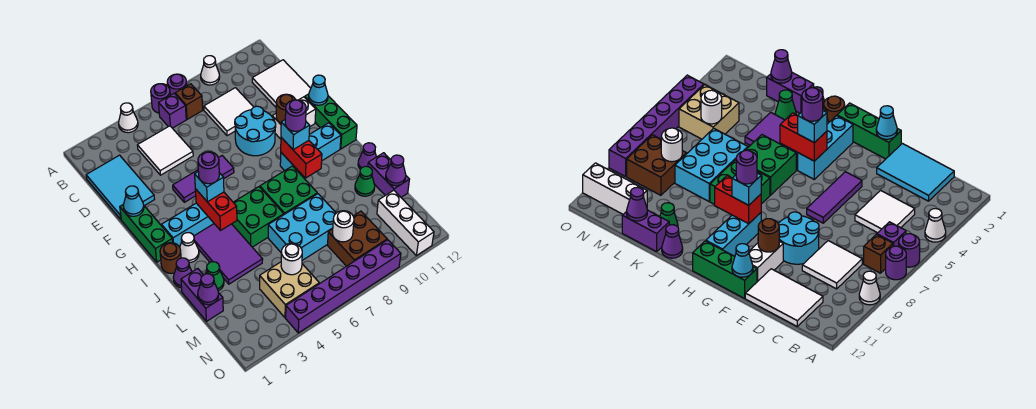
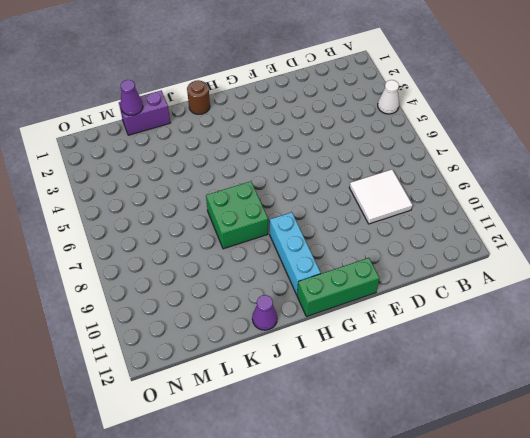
none -> purple 1x1 round brick [151,84,170,113]
none -> purple 1x1 round brick [167,74,187,95]
none -> white 1x1 cone [201,56,220,85]
none -> purple 1x1 brick [159,93,186,128]

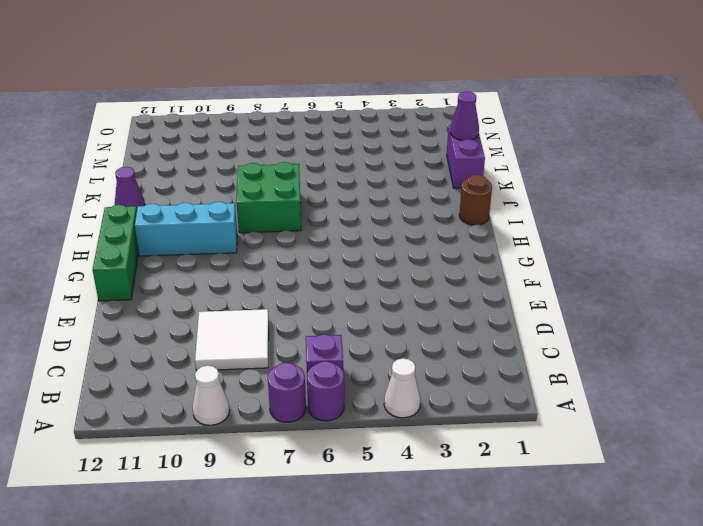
none -> brown 1x1 brick [175,84,203,119]
none -> cyan 2x3 tile [86,155,154,219]
none -> white 2x2 tile [137,126,193,175]
none -> white 2x3 tile [252,60,311,107]

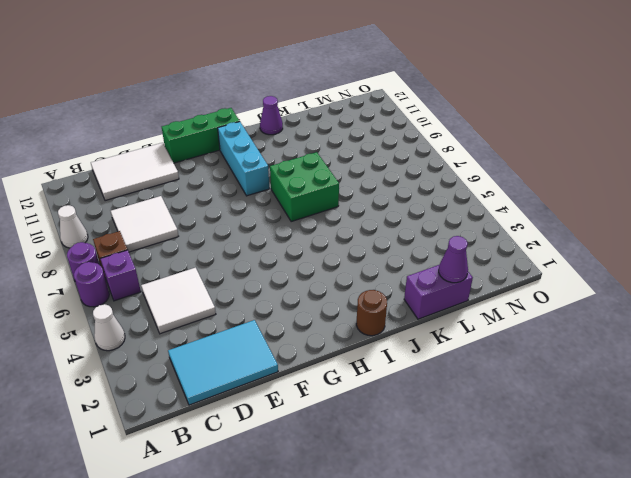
none -> cyan 2x2 round brick [235,106,276,156]
none -> green 1x3 brick [120,204,173,262]
none -> purple 1x3 tile [173,156,234,202]
none -> white 1x2 brick [272,97,316,139]

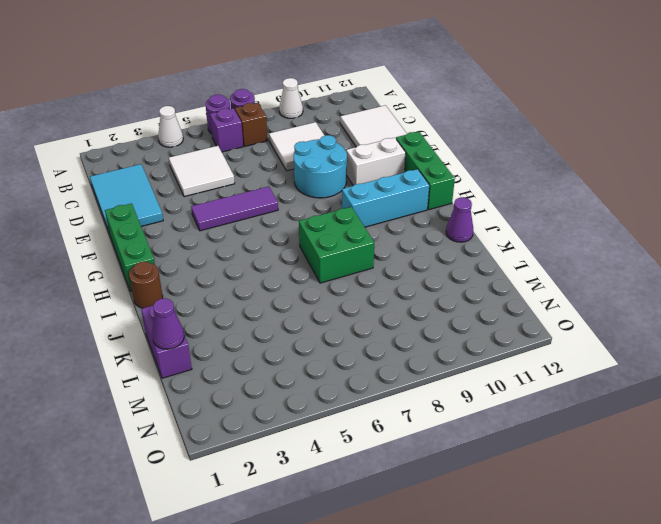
none -> cyan 1x3 brick [161,203,214,247]
none -> white 1x1 cone [180,233,199,263]
none -> purple 2x3 tile [194,224,263,284]
none -> green 2x2 brick [232,187,284,247]

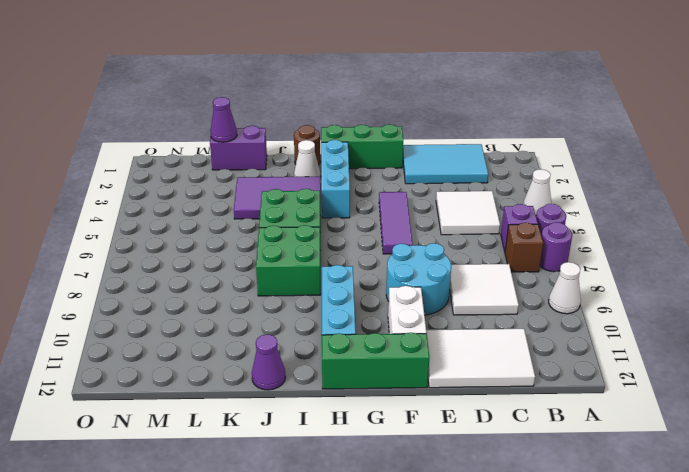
none -> purple 1x1 cone [173,258,192,288]
none -> green 1x1 cone [206,262,224,291]
none -> cyan 2x3 brick [268,194,336,260]
none -> green 1x1 cone [355,166,375,196]

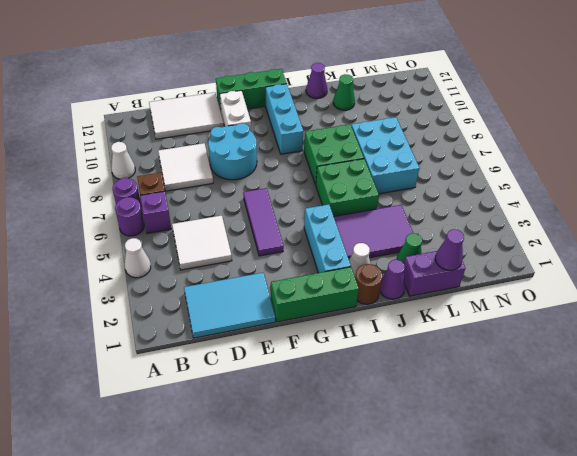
none -> purple 1x2 brick [368,153,409,197]
none -> tan 2x2 brick [260,262,319,318]
none -> brown 2x2 brick [327,211,387,266]
none -> white 1x3 brick [377,190,434,256]

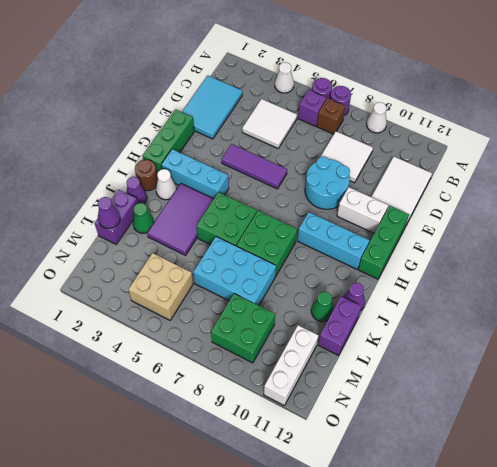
green 2x2 brick [211,294,275,363] -> brown 2x2 brick [327,211,387,266]
none -> purple 1x6 brick [286,240,401,333]
none -> cyan 1x1 cone [123,186,144,216]
none -> brown 1x1 round brick [276,94,296,123]
none -> cyan 1x1 cone [309,75,328,105]

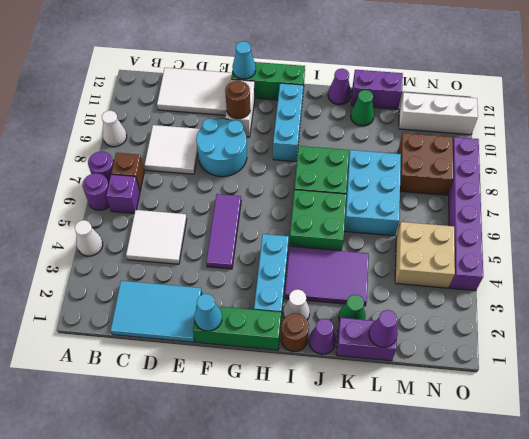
none -> red 1x2 brick [195,189,237,230]
none -> red 1x2 brick [281,138,322,178]
none -> purple 1x1 cone [386,155,406,186]
none -> white 1x1 round brick [281,243,302,275]

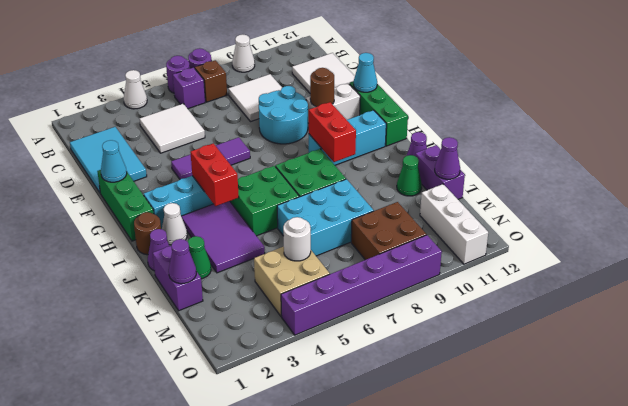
none -> white 1x1 round brick [332,211,354,242]
none -> cyan 1x1 brick [195,172,224,202]
none -> cyan 1x1 brick [281,120,310,150]
none -> purple 1x1 round brick [198,152,219,184]

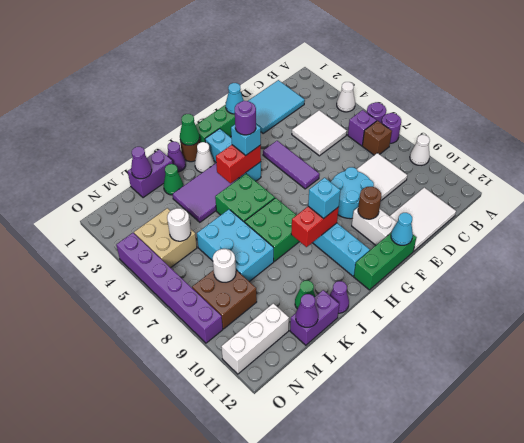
green 1x1 cone [180,114,200,145] -> none
none -> purple 1x1 round brick [285,100,306,131]

